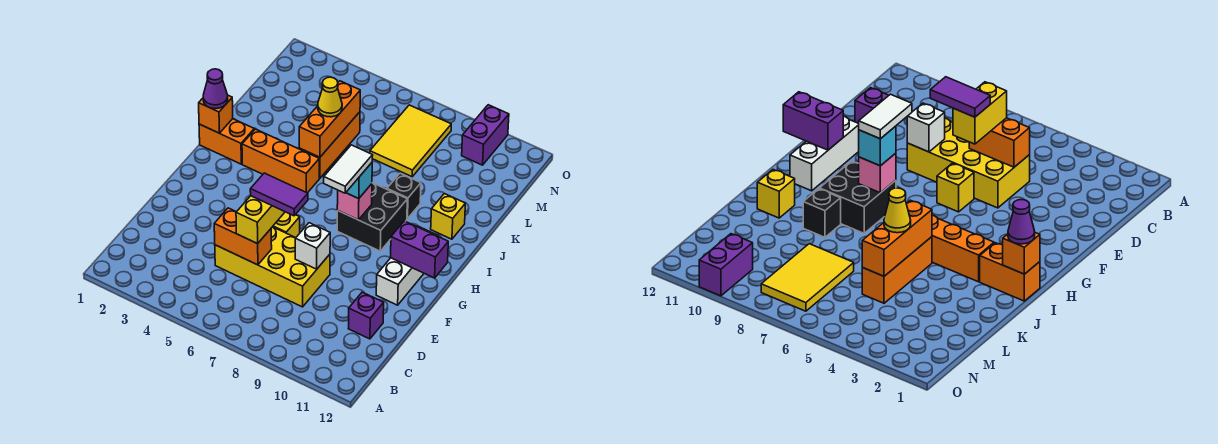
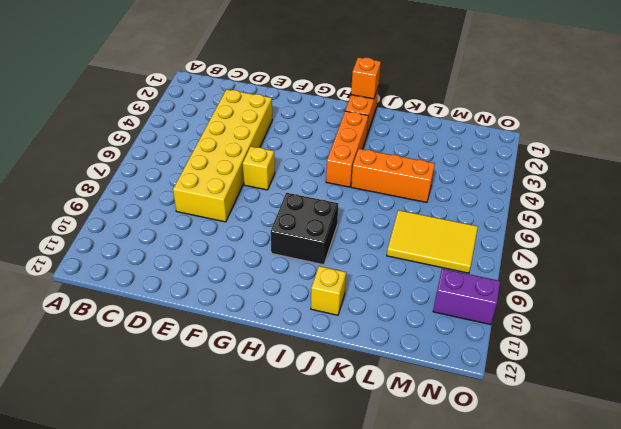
yellow 2x6 brick [173,89,272,222] -> yellow 2x4 brick [215,227,330,307]
none -> purple 1x1 brick [348,292,384,339]
none -> white 1x3 brick [376,226,439,305]
none -> black 1x1 brick [387,173,421,219]

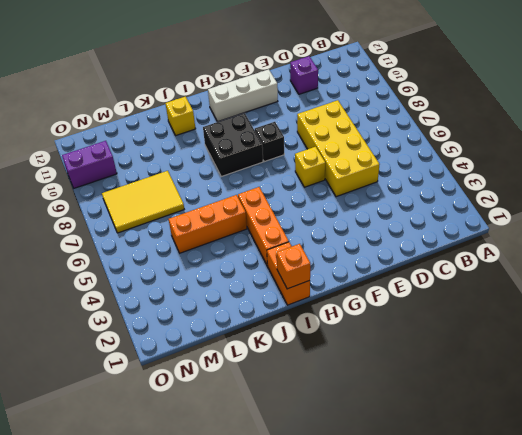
black 1x1 brick [255,122,284,162] -> black 1x1 brick moved to [387,173,421,219]
none -> orange 1x2 brick [214,208,272,265]
none -> white 1x1 brick [295,223,330,269]
none -> purple 1x2 brick [391,221,448,278]

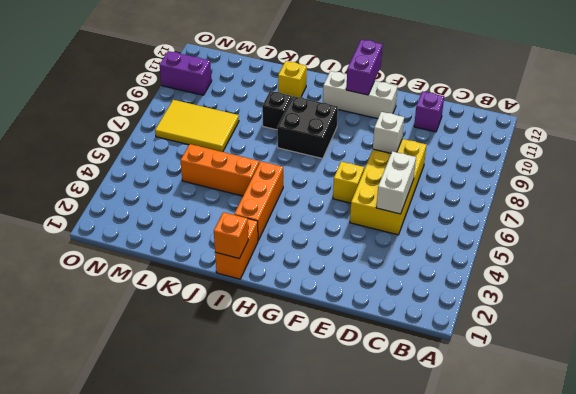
white 1x2 brick [376,151,416,214] -> orange 1x2 brick [214,208,272,265]
none -> pink 1x1 brick [337,184,372,220]
none -> orange 1x3 brick [299,81,360,157]
none -> yellow 1x2 brick [236,196,285,244]

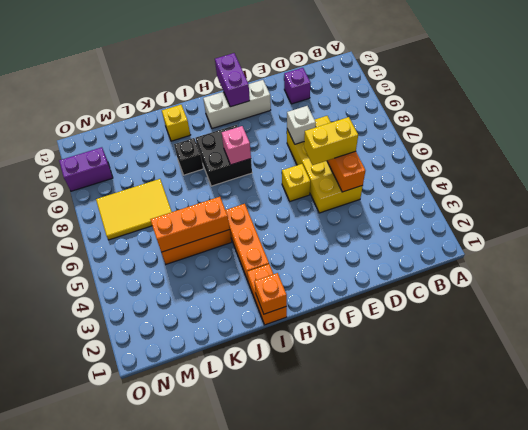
none -> cyan 1x1 brick [346,163,372,199]
none -> purple 1x1 cone [203,69,228,109]
none -> yellow 1x1 cone [318,77,342,117]

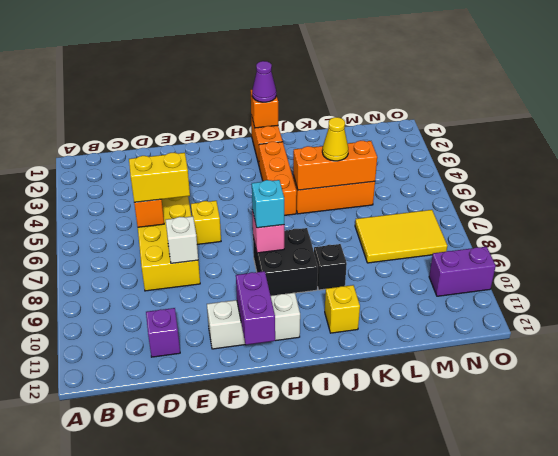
none -> purple 1x2 tile [250,173,308,216]
none -> white 1x2 tile [324,145,373,193]

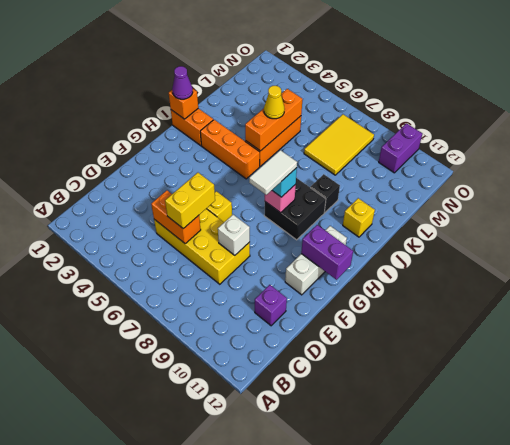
none -> purple 1x2 tile [250,173,308,216]

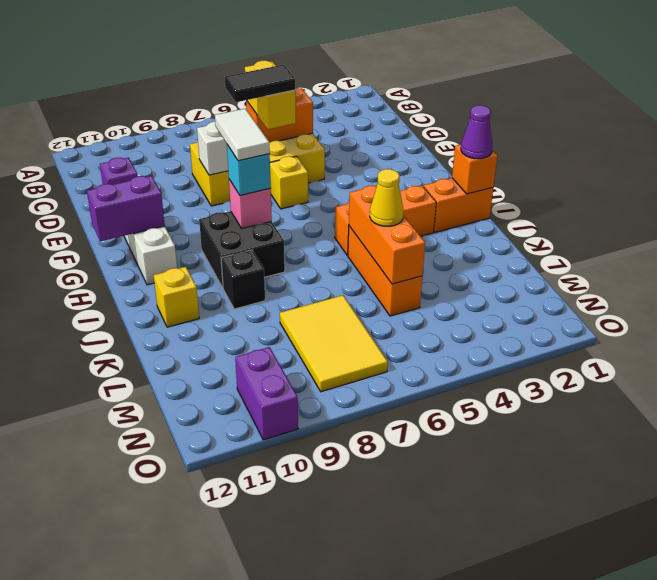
black 1x2 tile [225,65,295,102] -> purple 1x2 tile [250,173,308,216]

